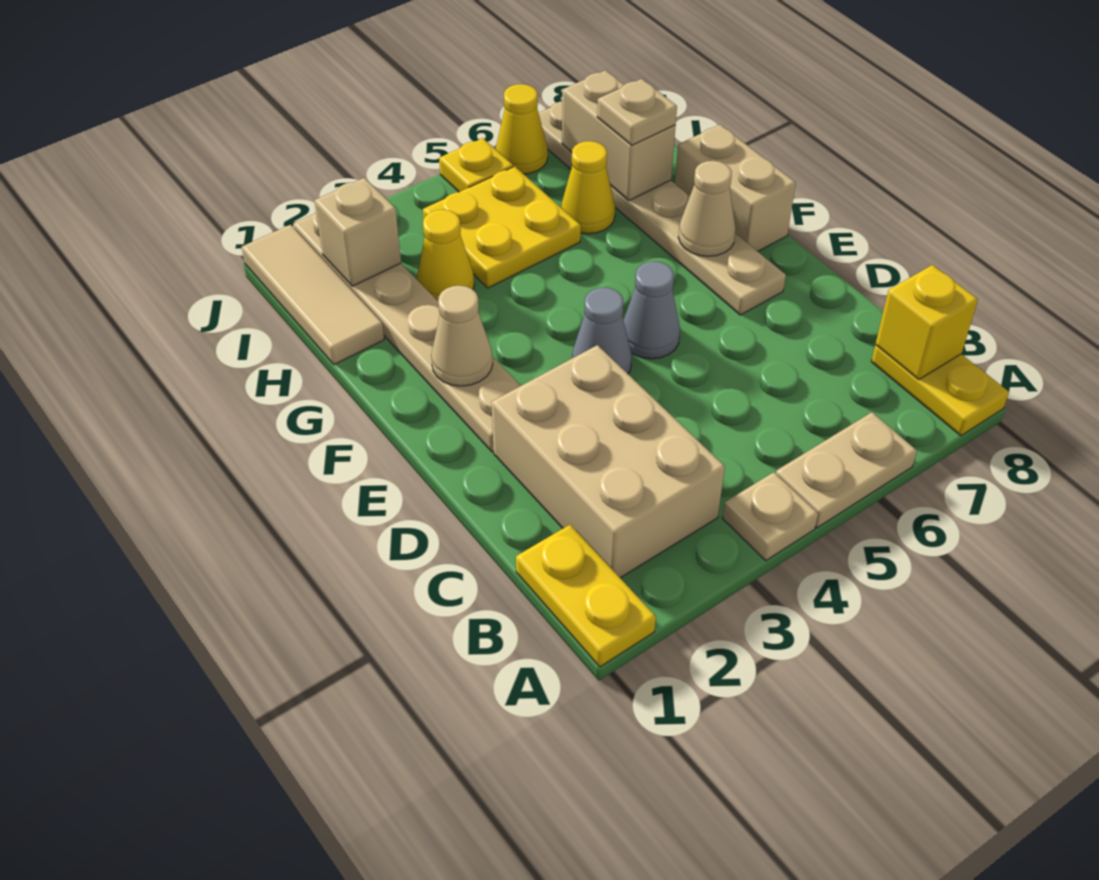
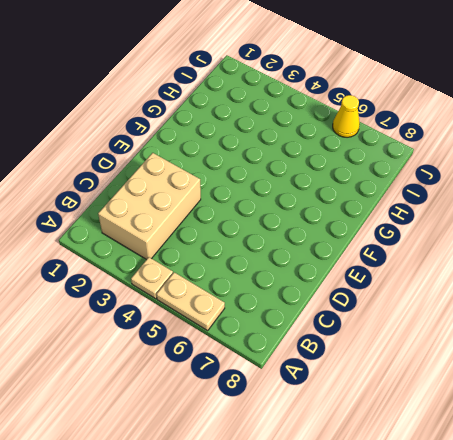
none -> yellow 1x2 plate [516,525,656,667]
none -> yellow 1x2 plate [871,345,1009,436]
none -> tan 1x6 plate [293,212,521,452]

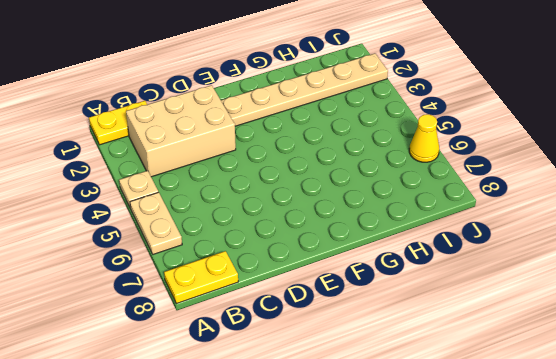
none -> grey 1x1 cone [572,288,632,374]
none -> grey 1x1 cone [624,262,680,359]
none -> tan 1x6 plate [539,101,786,315]

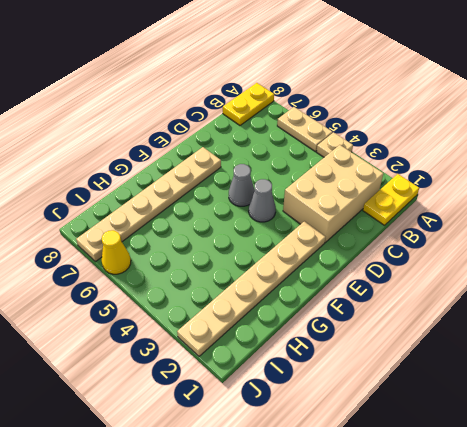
none -> tan 1x2 brick [675,125,796,251]
none -> tan 1x3 tile [242,225,384,365]
none -> yellow 1x1 cone [417,210,474,301]

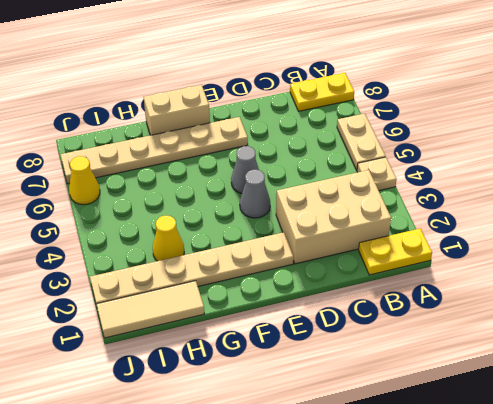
none -> yellow 2x2 plate [423,166,581,288]
none -> yellow 1x1 cone [561,141,615,234]
none -> yellow 1x1 plate [439,138,513,192]

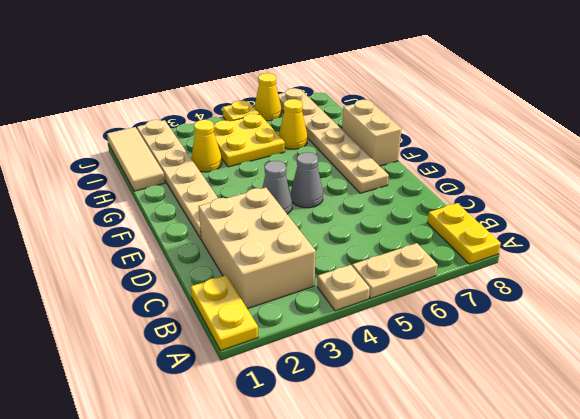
none -> yellow 1x1 brick [876,265,978,380]
none -> tan 1x1 cone [431,286,493,386]
none -> tan 1x1 cone [678,161,736,256]

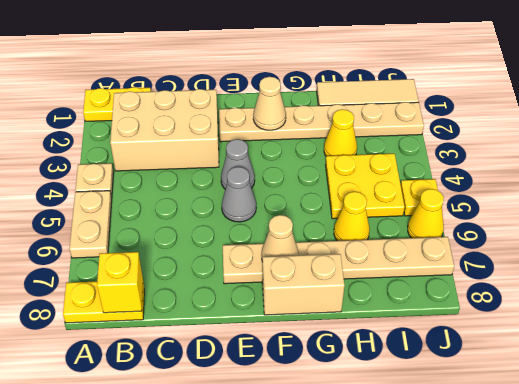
none -> tan 1x2 brick [562,70,676,201]
none -> tan 1x1 brick [314,178,401,286]
none -> tan 1x1 plate [597,79,677,145]

